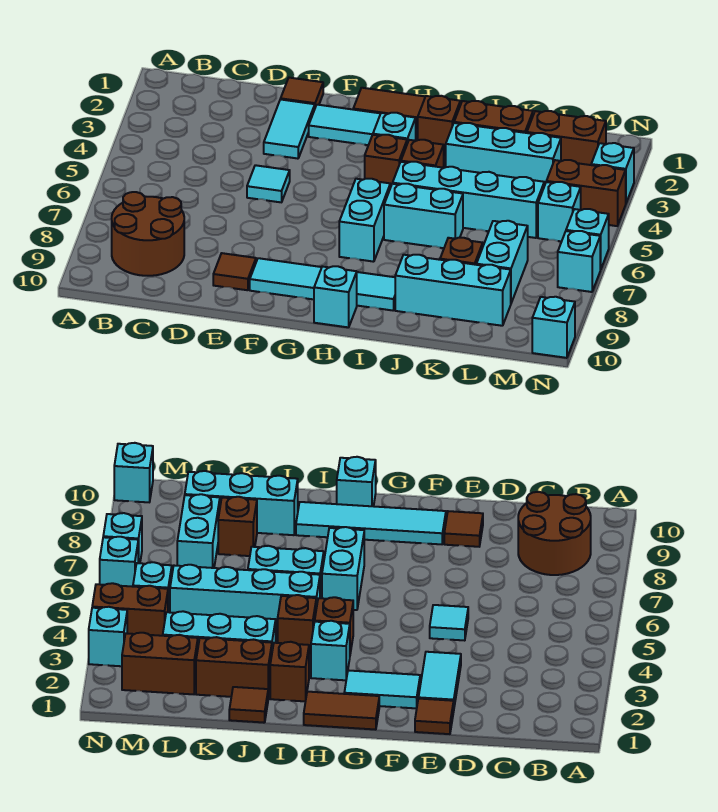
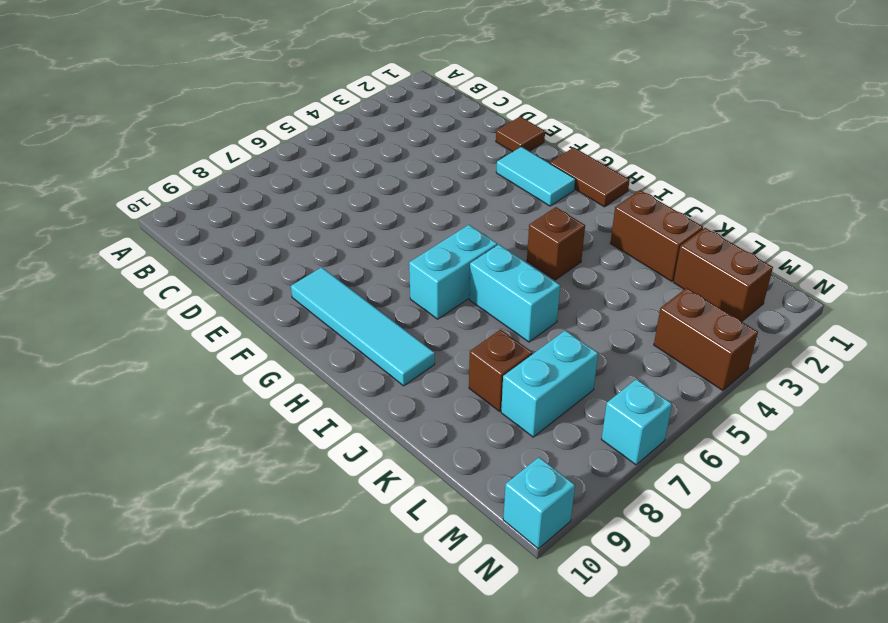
none -> brown 2x2 round brick [112,192,184,276]
none -> cyan 1x2 tile [264,99,315,159]
none -> cyan 1x1 tile [247,165,290,202]

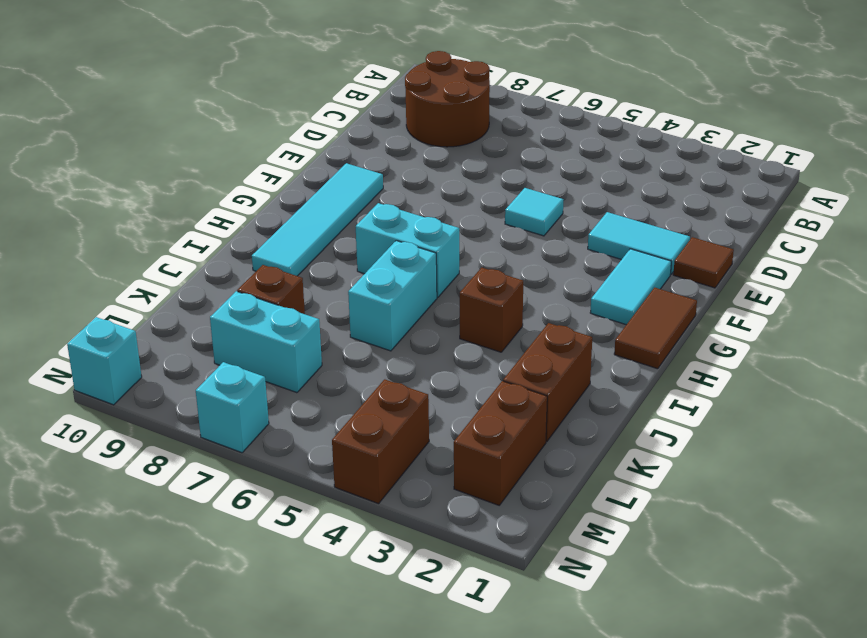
none -> brown 1x1 tile [213,253,256,290]
none -> cyan 1x1 brick [373,113,416,143]
none -> brown 1x1 brick [365,135,407,188]

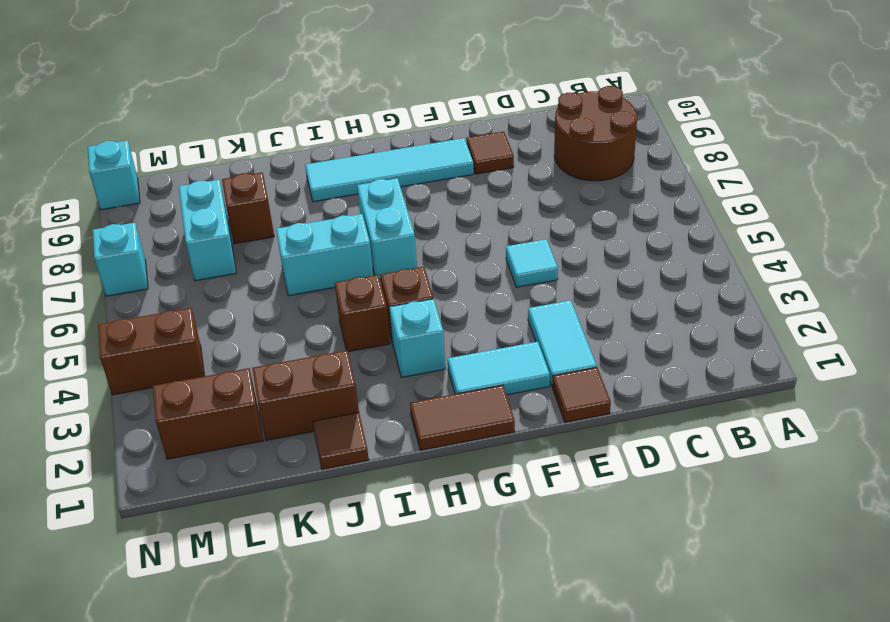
none -> cyan 1x1 brick [314,266,357,327]
none -> brown 1x1 brick [418,96,460,156]
none -> cyan 1x4 brick [393,162,544,238]

